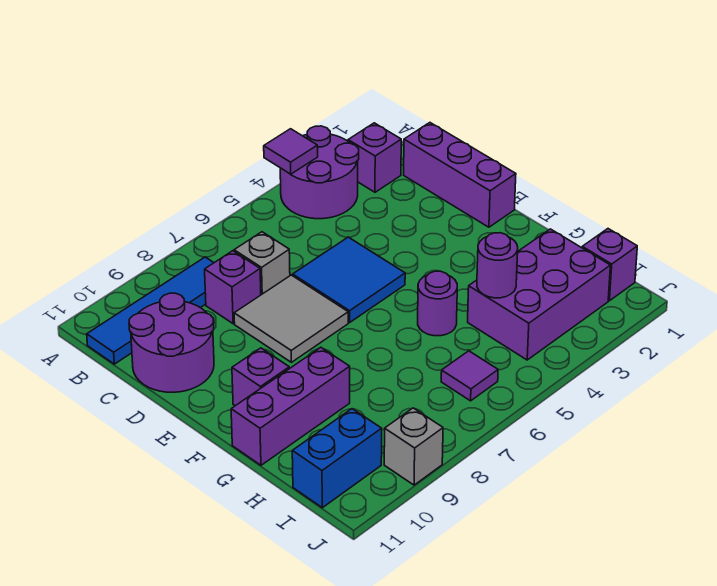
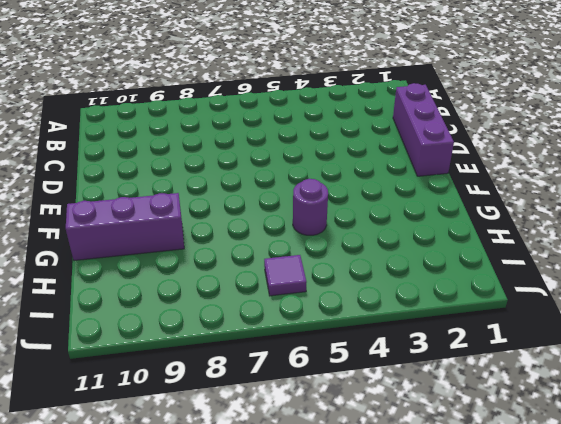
none -> purple 2x2 round brick [280,126,359,219]
none -> purple 1x1 brick [348,123,401,192]
none -> blue 1x4 tile [87,257,214,364]

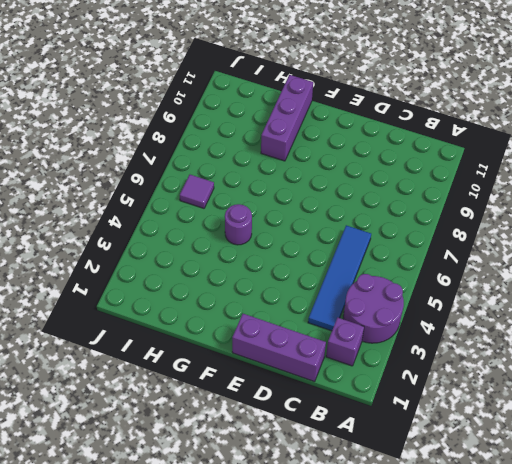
blue 1x4 tile [308,225,371,331] -> blue 1x4 tile moved to [87,257,214,364]
none -> grey 1x1 brick [234,232,290,295]
none -> purple 1x1 brick [205,251,261,324]
none -> purple 2x2 round brick [129,293,214,392]

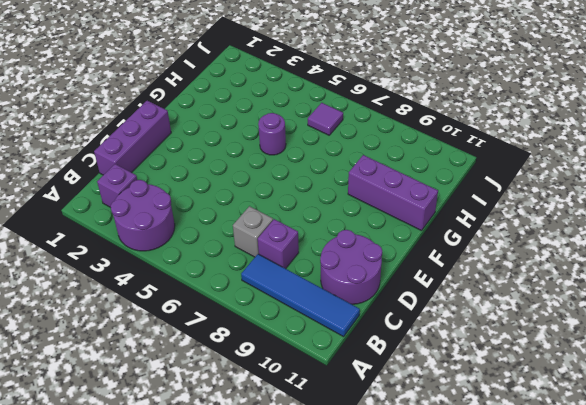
none -> blue 2x2 tile [293,237,405,322]
none -> grey 2x2 tile [234,275,348,362]
none -> purple 1x1 brick [232,348,289,406]

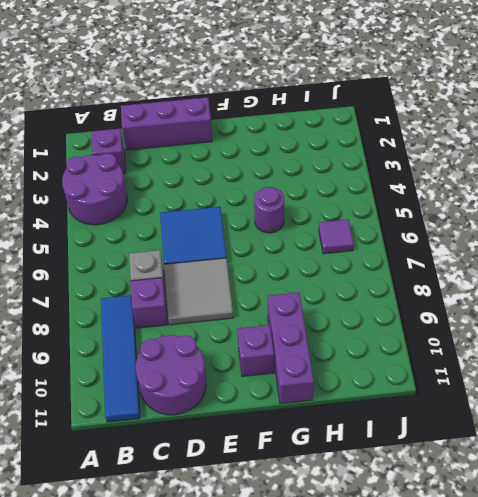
none -> purple 2x3 brick [468,229,610,360]
none -> purple 1x1 brick [582,229,637,301]
none -> blue 1x2 brick [292,409,382,508]

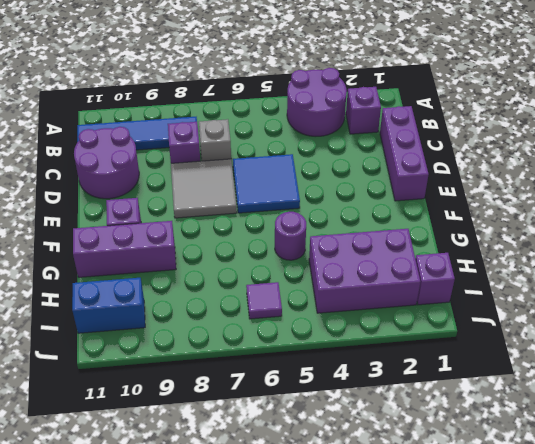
none -> grey 1x1 brick [384,408,443,485]
none -> purple 1x1 tile [264,129,318,174]
none -> purple 1x1 round brick [477,233,518,298]

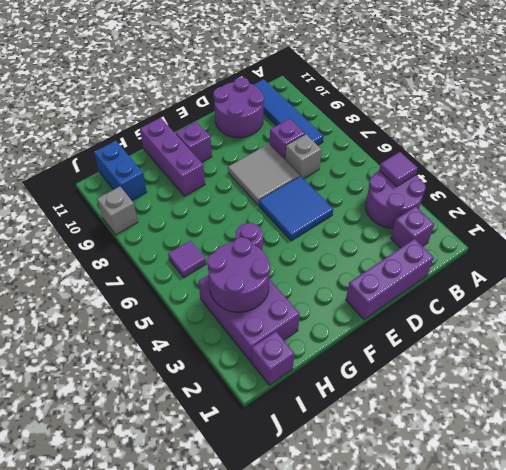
purple 2x2 round brick [207,237,270,312] -> purple 1x1 round brick [477,233,518,298]

